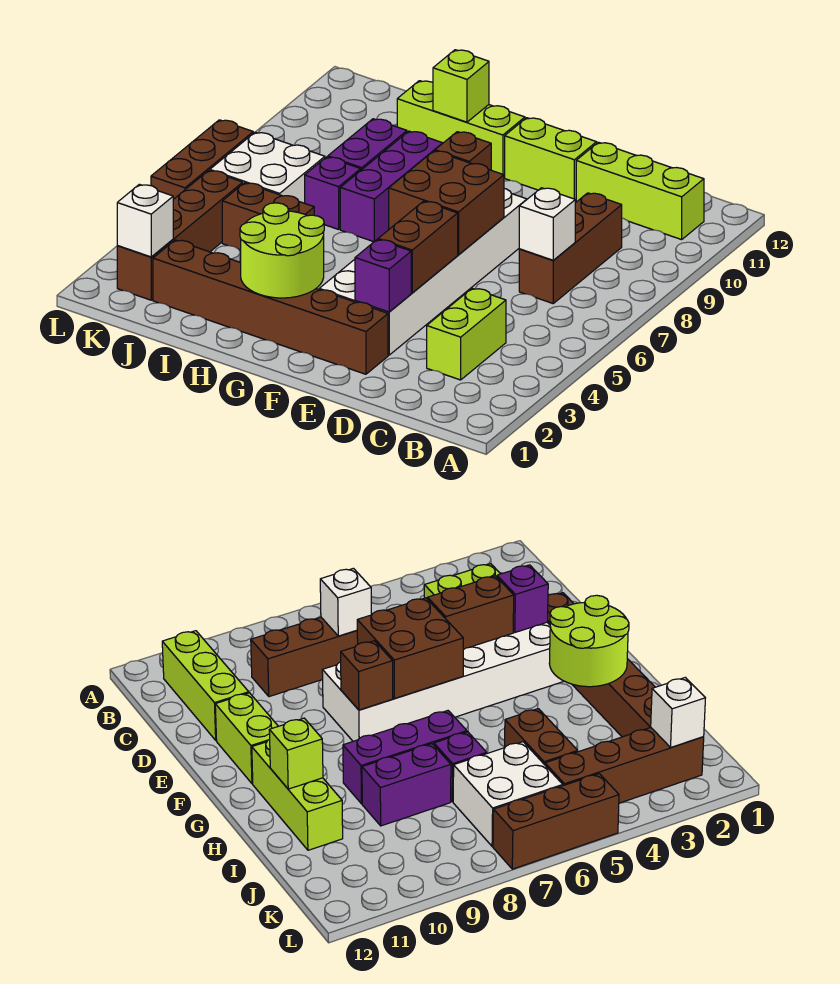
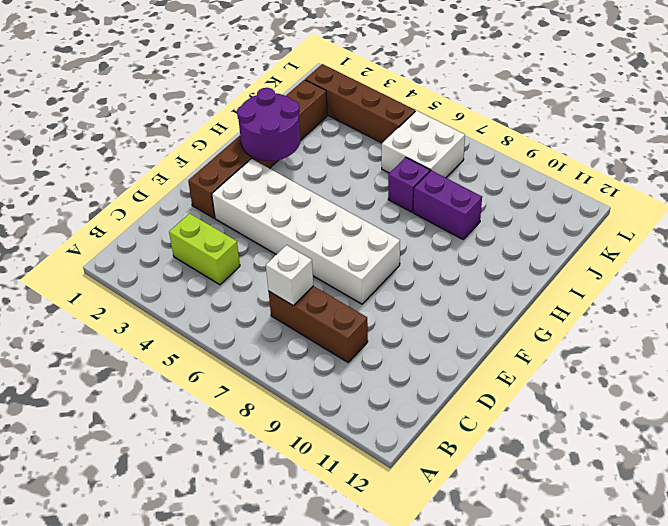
purple 2x2 round brick [237,88,301,161] -> lime 2x2 round brick [240,203,324,298]
none -> lime 1x3 brick [576,142,704,240]
none -> lime 1x2 brick [505,118,597,202]
none -> lime 1x3 brick [397,81,525,177]

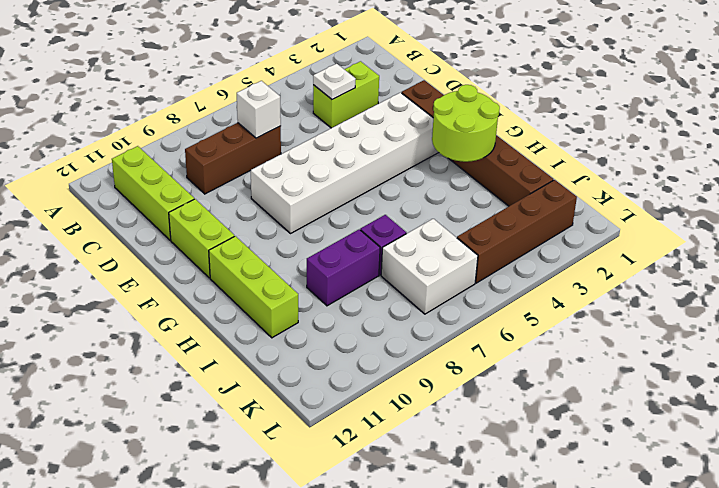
white 1x1 plate [313,64,356,100] -> none
none -> purple 1x3 brick [340,131,443,242]
none -> brown 1x2 brick [222,183,314,250]
none -> brown 1x3 brick [151,120,253,199]

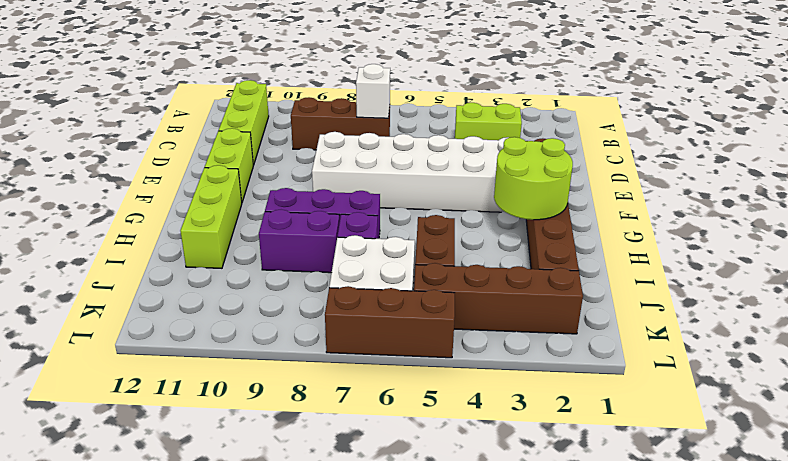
none -> purple 1x1 brick [355,239,411,312]
none -> brown 1x2 brick [378,201,458,293]
none -> brown 2x2 brick [389,151,504,255]

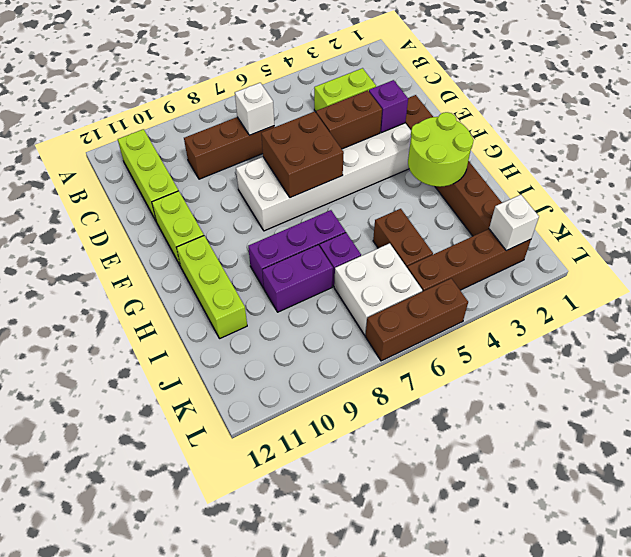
none -> brown 1x1 brick [435,132,491,170]
none -> lime 1x1 brick [433,50,489,122]

